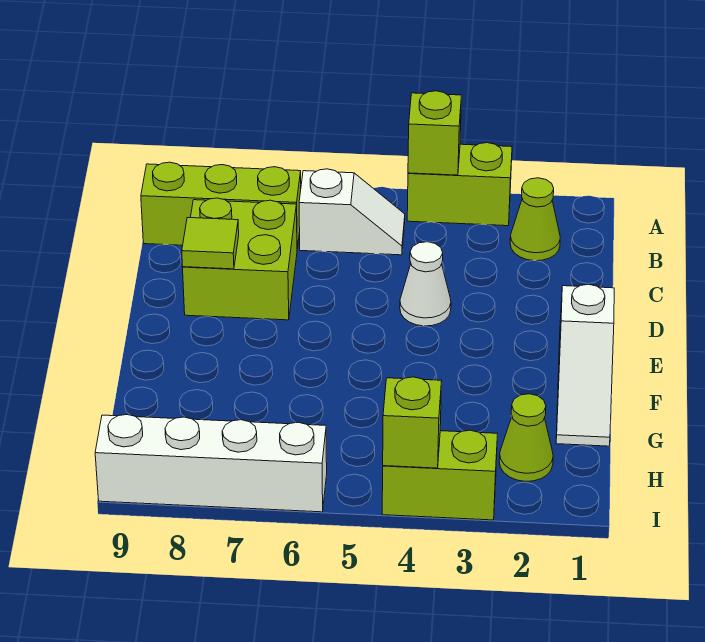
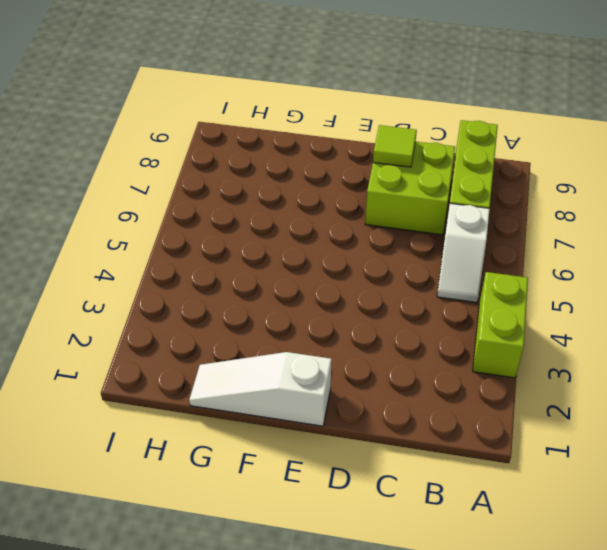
none -> lime 1x1 cone [510,178,560,261]
none -> white 1x1 cone [400,242,451,326]
none -> lime 1x1 cone [499,394,553,481]

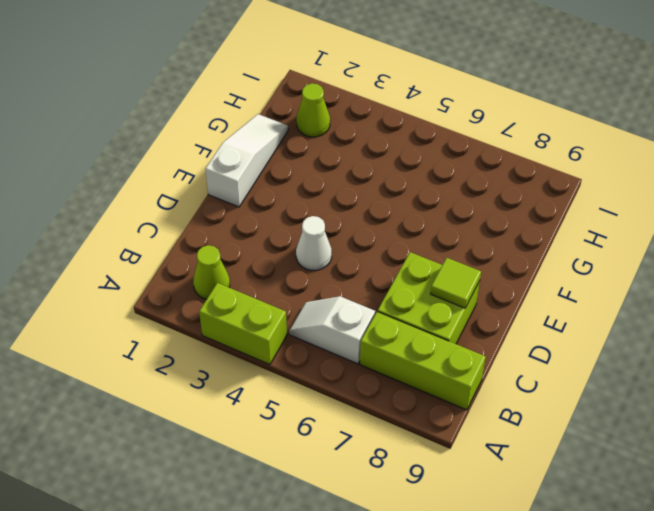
none -> lime 1x2 brick [382,430,497,520]
none -> white 1x4 brick [95,415,327,512]
none -> lime 1x1 brick [408,91,461,175]

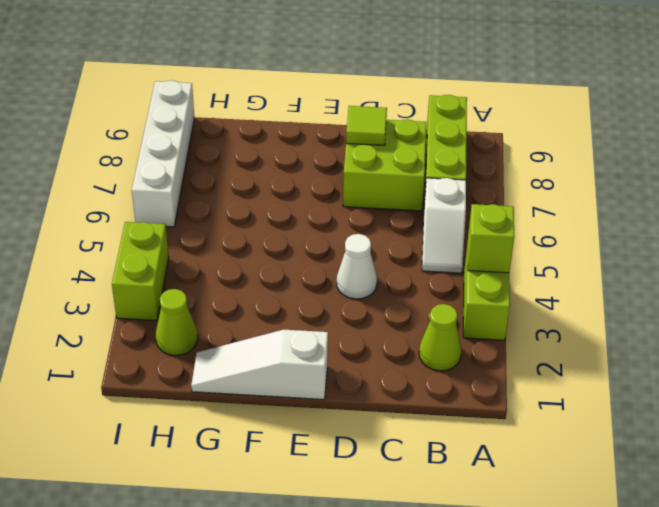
none -> lime 1x1 brick [383,377,442,468]

